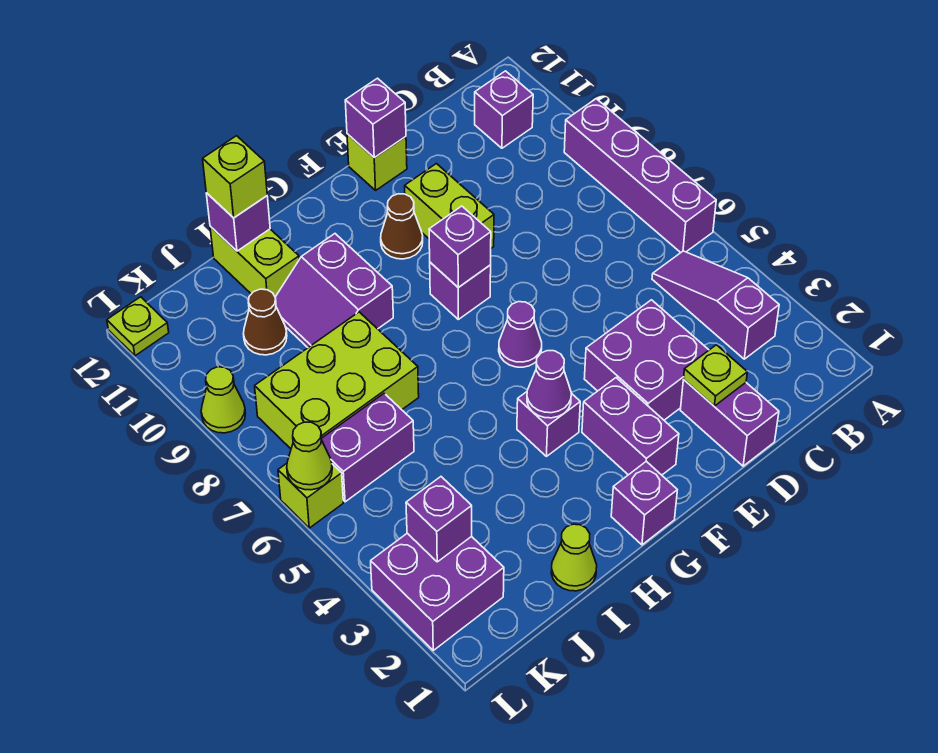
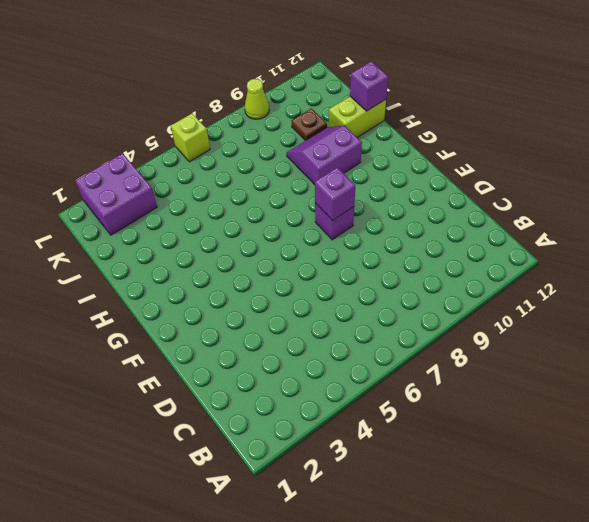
brown 1x1 plate [292,109,327,141] -> brown 1x1 cone [244,289,287,355]
none -> purple 1x4 brick [564,99,716,253]
none -> purple 1x3 slope [652,251,779,359]
none -> purple 1x1 brick [475,71,533,148]
none -> purple 1x2 brick [680,380,779,466]

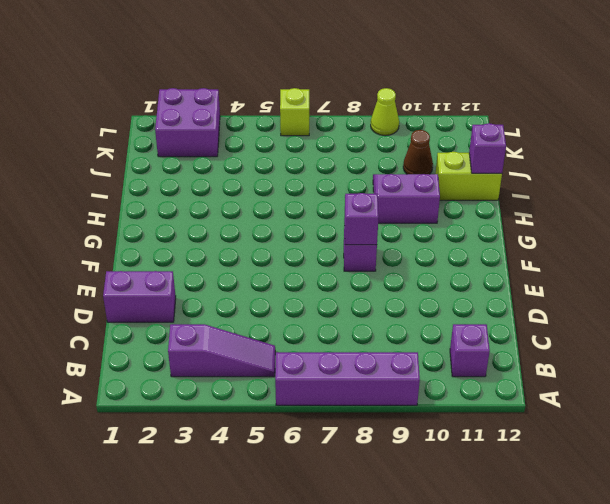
none -> purple 2x2 brick [584,300,709,420]
none -> lime 1x2 brick [405,164,494,248]
none -> lime 1x1 brick [347,134,407,190]
none -> purple 1x2 brick [582,378,679,475]

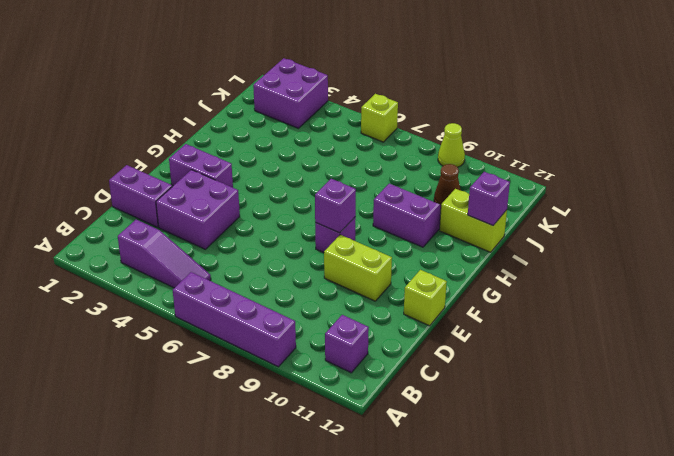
none -> purple 1x1 cone [499,302,542,367]
none -> brown 1x1 cone [381,194,423,259]
none -> purple 1x1 brick [611,461,677,545]
none -> purple 1x1 brick [517,392,580,456]

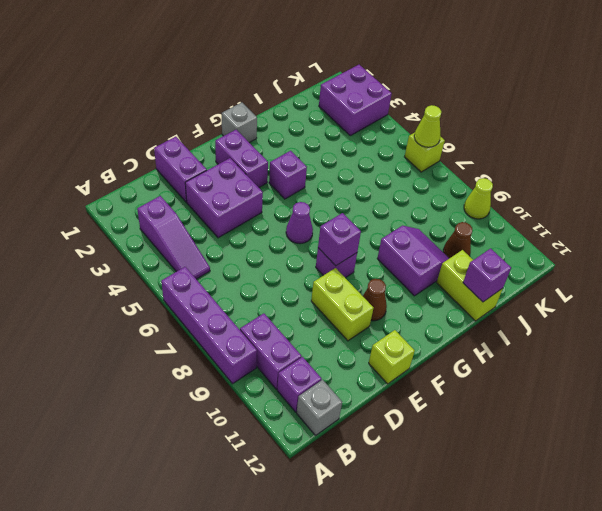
purple 1x2 brick [240,313,302,389] -> purple 1x2 brick turned to [321,394,414,502]
grey 1x1 brick [297,380,342,435] -> none
grey 1x1 brick [222,103,257,143] -> purple 1x1 brick [611,461,677,545]
none -> lime 1x1 cone [551,524,597,591]
none -> lime 2x3 brick [255,312,419,449]
none -> lime 1x1 plate [107,297,169,356]
none -> lime 1x1 plate [684,345,747,406]

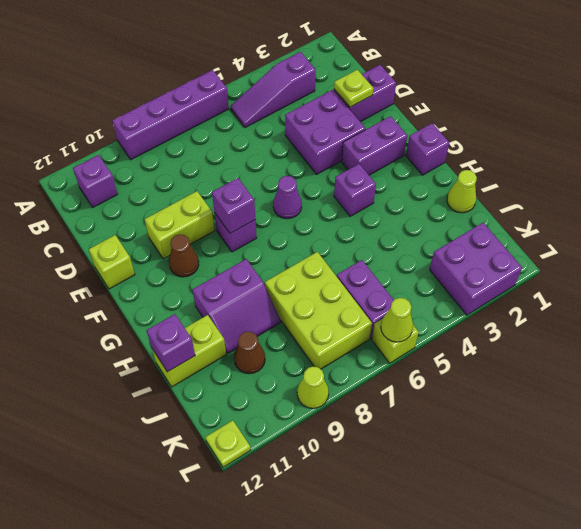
none -> purple 1x1 brick [345,78,406,158]
none -> purple 1x1 cone [527,351,571,418]
none -> purple 1x1 brick [406,477,472,562]
none -> lime 1x1 brick [203,136,267,218]

